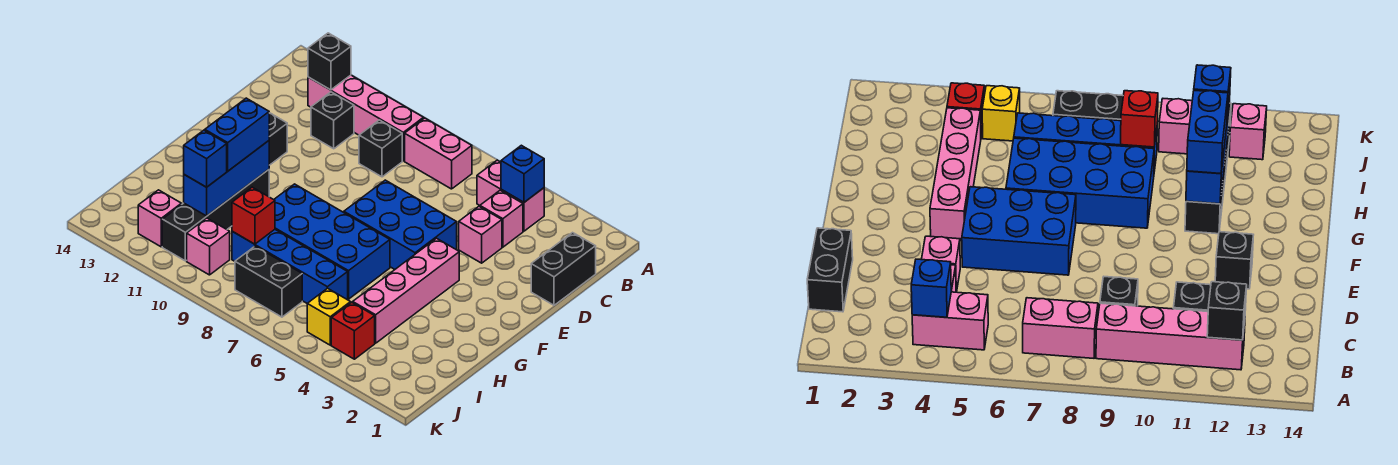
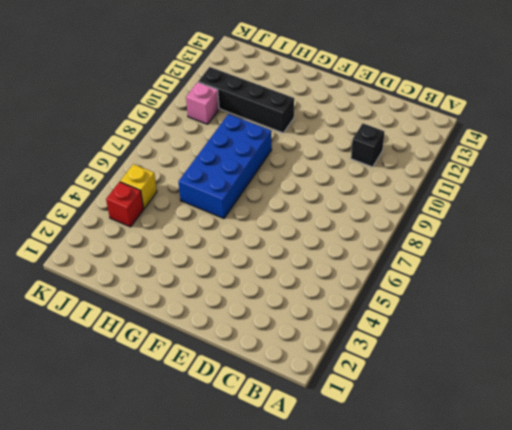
none -> pink 1x2 brick [477,160,544,231]
none -> pink 1x2 brick [405,118,472,189]
none -> pink 1x4 brick [308,75,424,161]

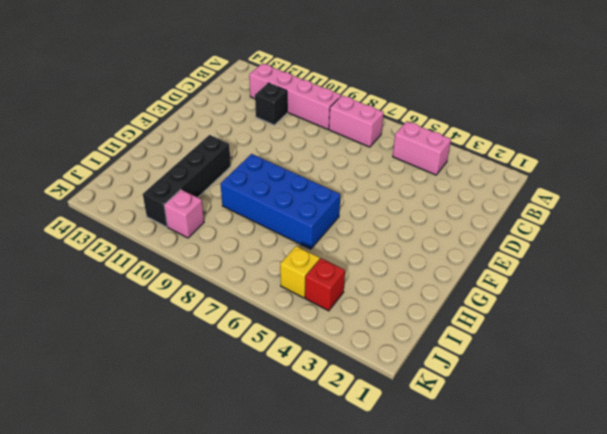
none -> black 1x2 brick [531,233,596,305]
none -> pink 1x1 brick [480,190,523,247]
none -> black 1x1 brick [359,120,402,177]

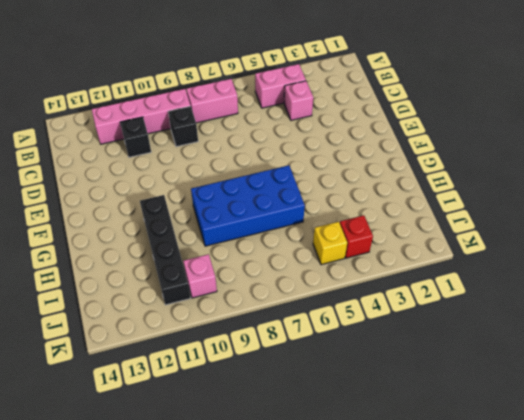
none -> black 1x2 brick [531,233,596,305]
none -> pink 1x1 brick [459,207,502,263]
none -> blue 2x3 brick [344,180,457,269]

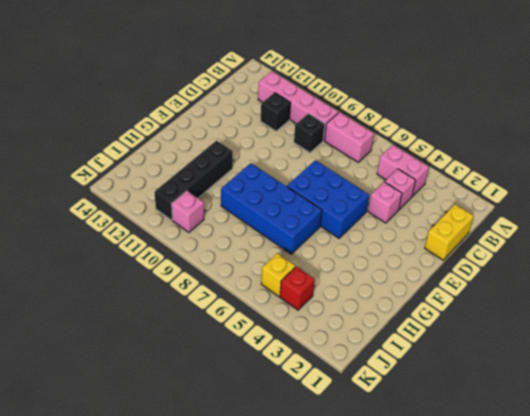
yellow 1x2 brick [425,204,474,260] -> black 1x2 brick [531,233,596,305]
none -> black 1x1 brick [269,113,287,165]
none -> pink 1x4 brick [353,238,459,343]
none -> blue 1x4 brick [232,230,348,303]

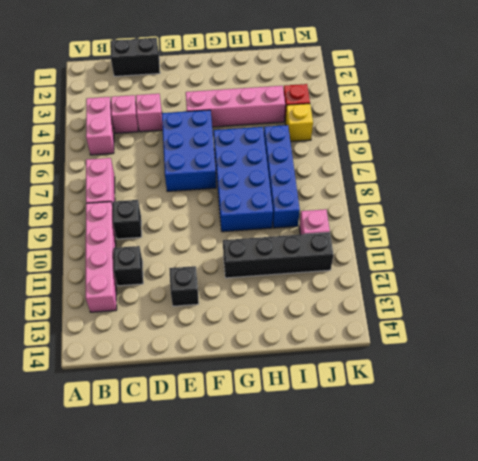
none -> black 1x2 brick [235,246,302,317]
none -> pink 1x1 brick [138,190,181,247]
none -> blue 1x1 brick [501,145,544,202]

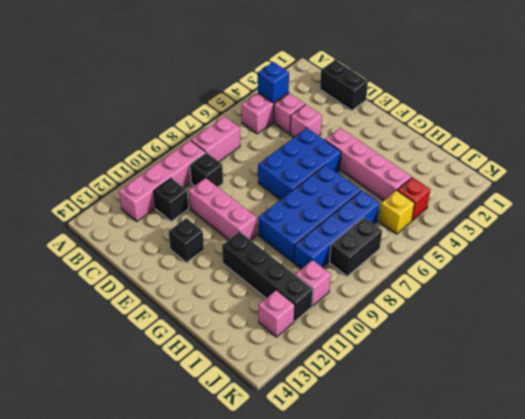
pink 1x3 brick [189,178,257,240] -> none
none -> black 1x1 brick [308,33,351,90]
none -> blue 1x3 brick [184,141,269,216]
none -> red 1x1 brick [232,187,275,244]

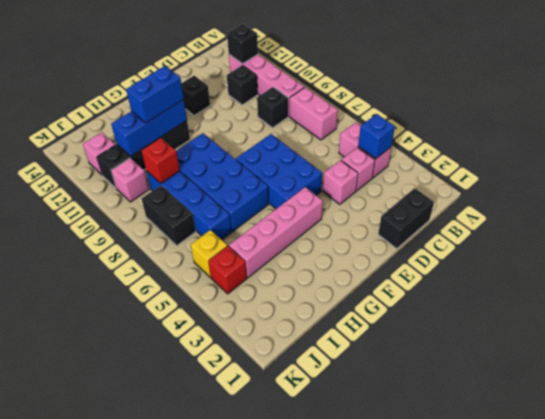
none -> blue 1x1 brick [184,130,227,187]

